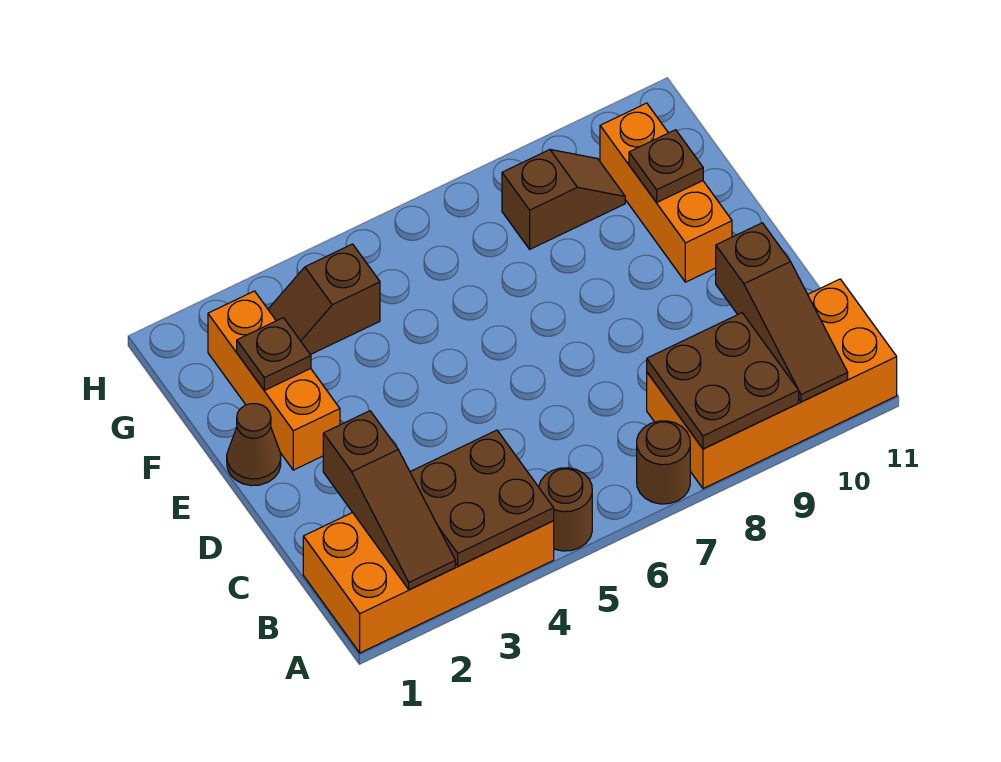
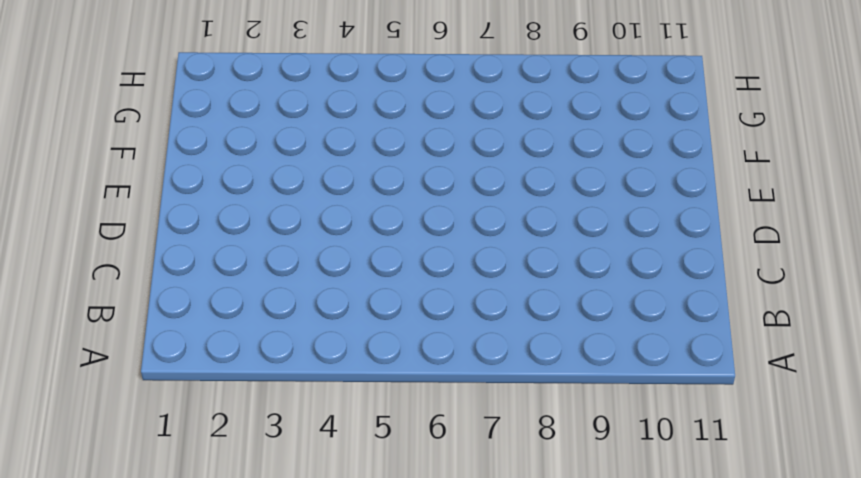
none -> orange 2x4 brick [303,512,554,653]
none -> brown 1x1 round brick [539,468,592,551]
none -> brown 1x1 round brick [637,421,690,504]

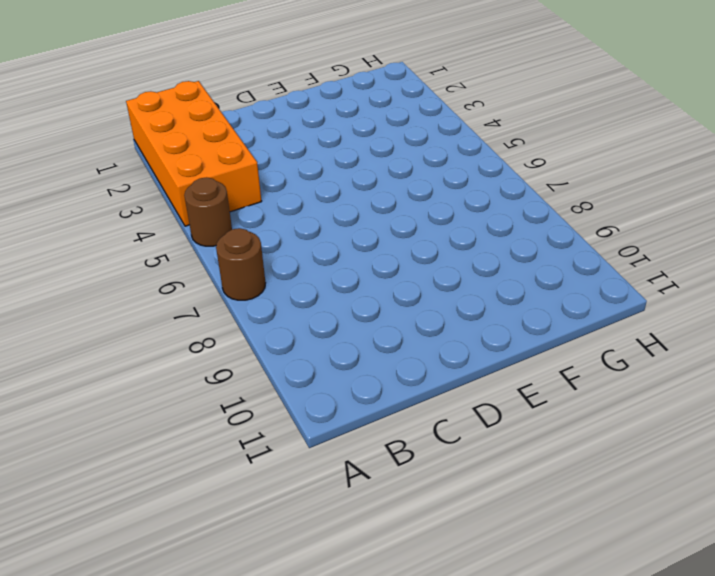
none -> orange 2x4 brick [647,279,897,489]
none -> brown 1x1 cone [227,404,281,486]
none -> orange 1x3 brick [208,291,340,470]

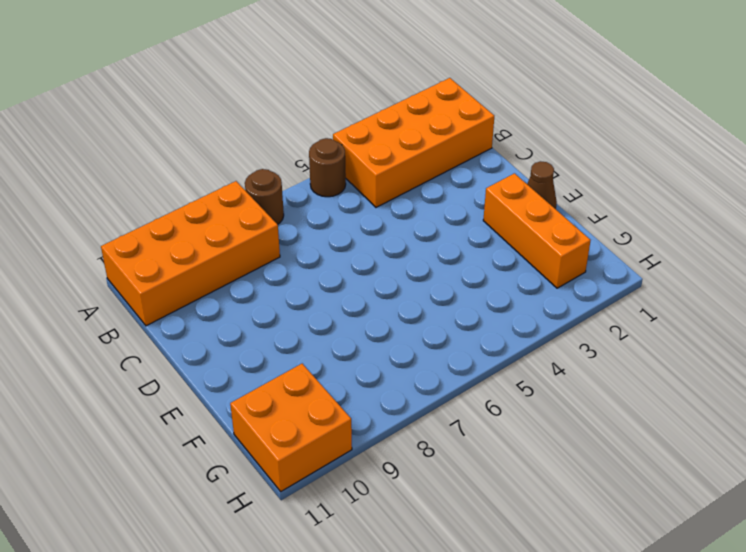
orange 2x2 brick [230,364,352,492] -> orange 1x3 brick [600,103,732,282]
none -> brown 1x2 slope [268,244,380,355]
none -> brown 1x2 slope [502,150,625,249]
none -> brown 1x3 slope [323,411,455,590]

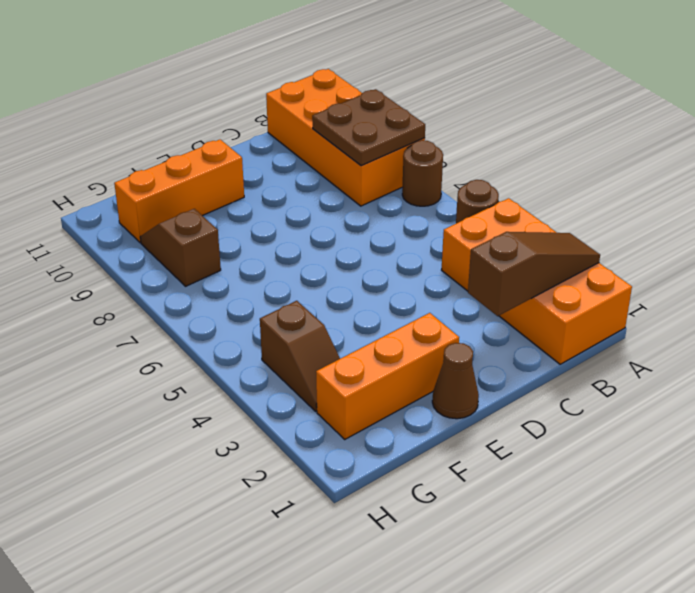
none -> brown 2x2 plate [410,430,554,566]
none -> brown 1x3 slope [716,223,848,402]
none -> brown 1x1 plate [237,318,311,390]

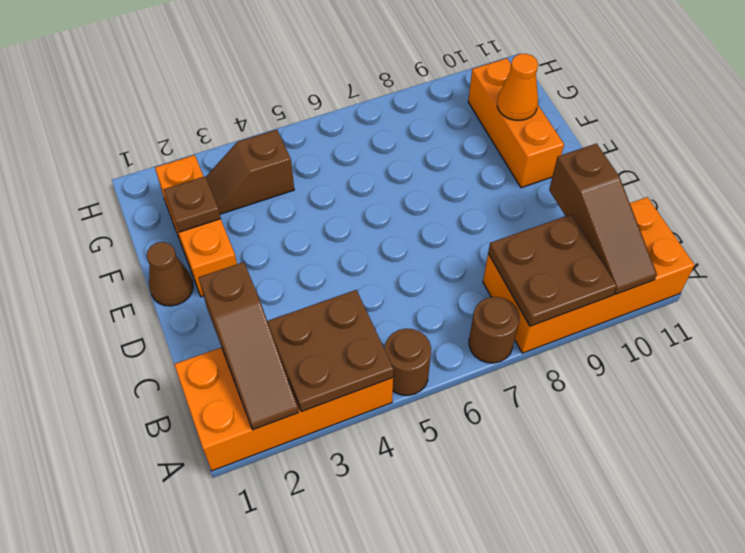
orange 1x1 cone [497,54,538,120] -> brown 1x1 plate [629,130,703,203]
none -> brown 1x2 slope [502,150,625,249]

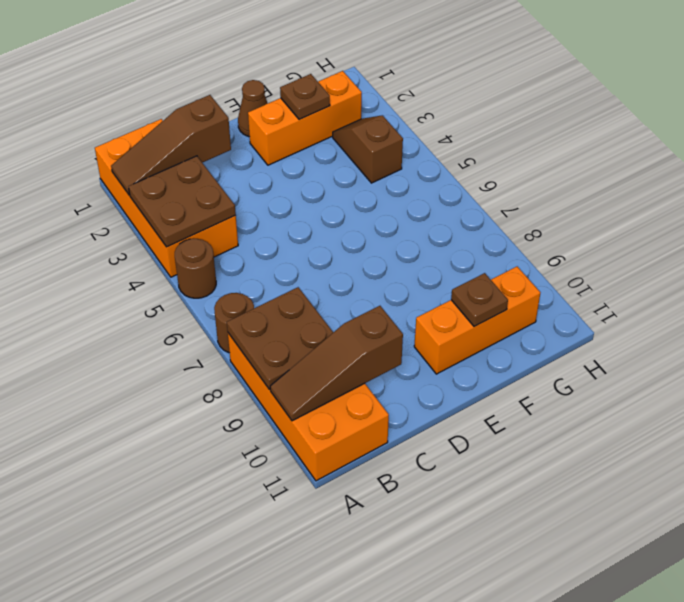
none -> brown 1x2 slope [502,150,625,249]

